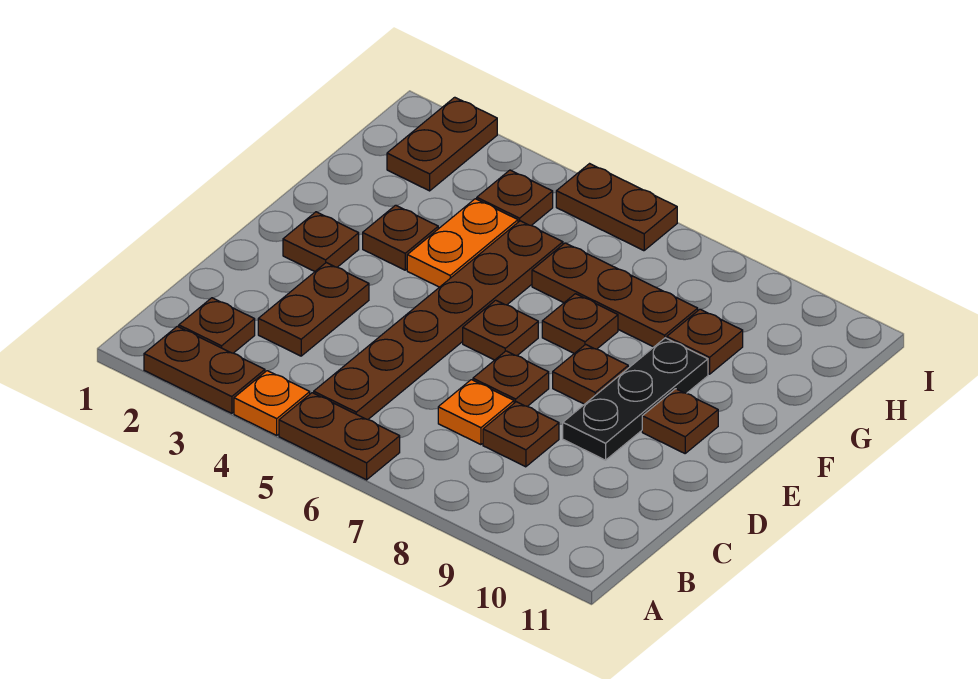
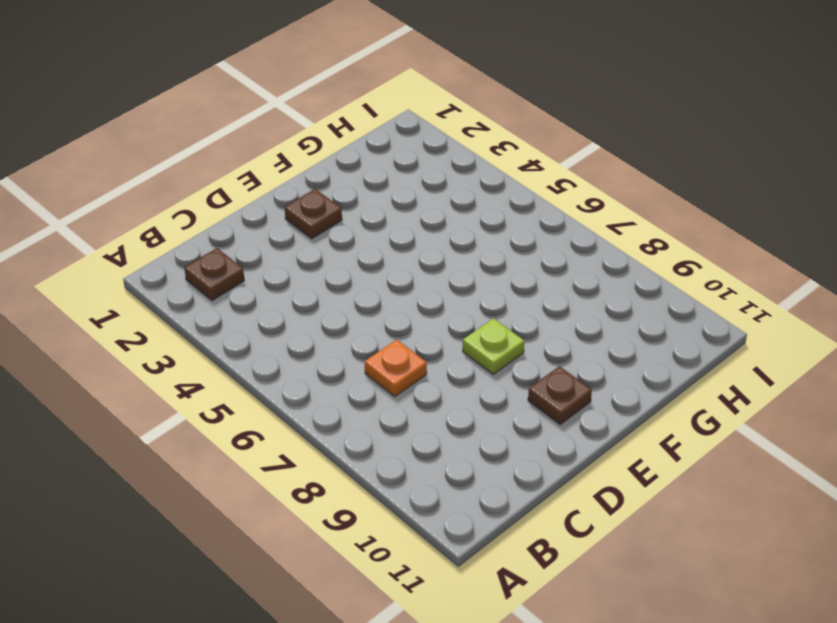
lime 1x1 plate [463,318,524,374] -> brown 1x1 plate [553,344,628,404]
none -> brown 1x2 plate [144,326,265,413]
none -> orange 1x1 plate [234,371,310,435]
none -> brown 1x2 plate [279,393,400,480]

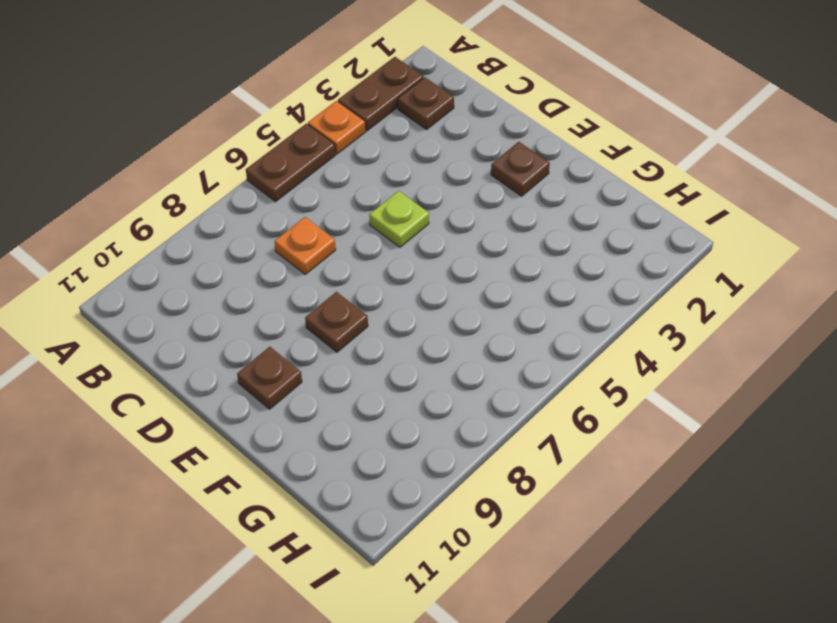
lime 1x1 plate [369,191,429,247] -> brown 1x6 plate [314,221,563,419]
none -> brown 1x2 plate [258,263,369,356]
none -> brown 1x1 plate [483,402,559,467]
none -> brown 1x1 plate [473,351,549,406]

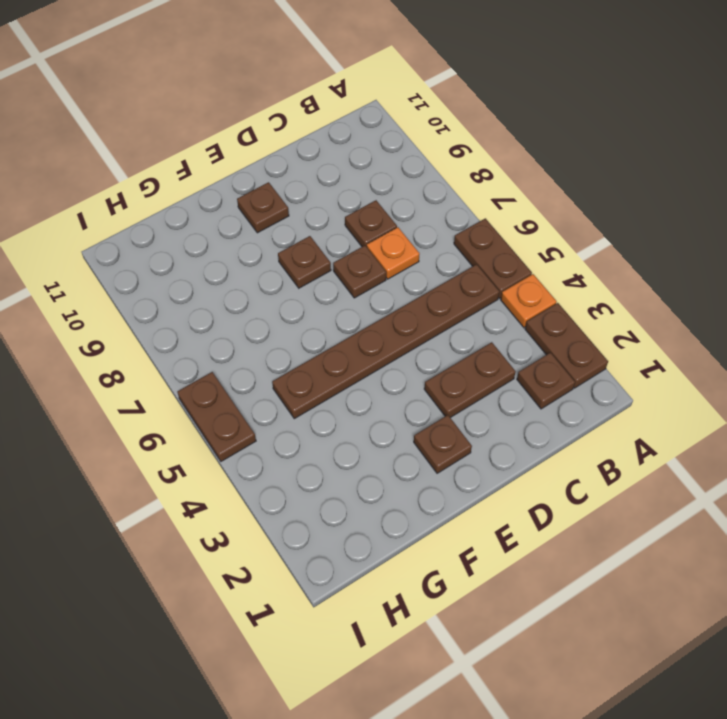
none -> black 1x3 plate [563,338,708,460]
none -> brown 1x1 plate [463,300,538,360]
none -> brown 1x1 plate [363,205,438,270]

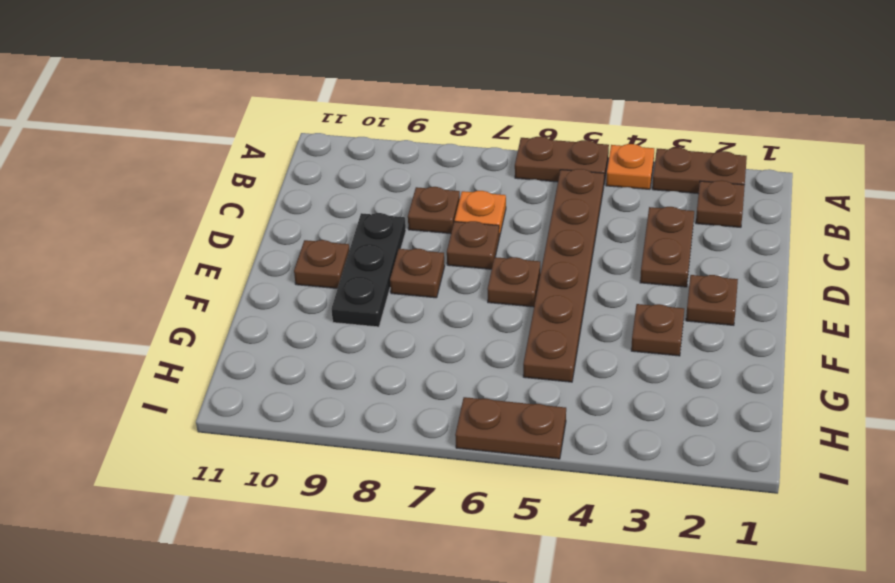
none -> orange 1x2 plate [407,199,518,287]
none -> brown 1x1 plate [542,294,618,353]
none -> brown 1x3 plate [532,243,698,347]

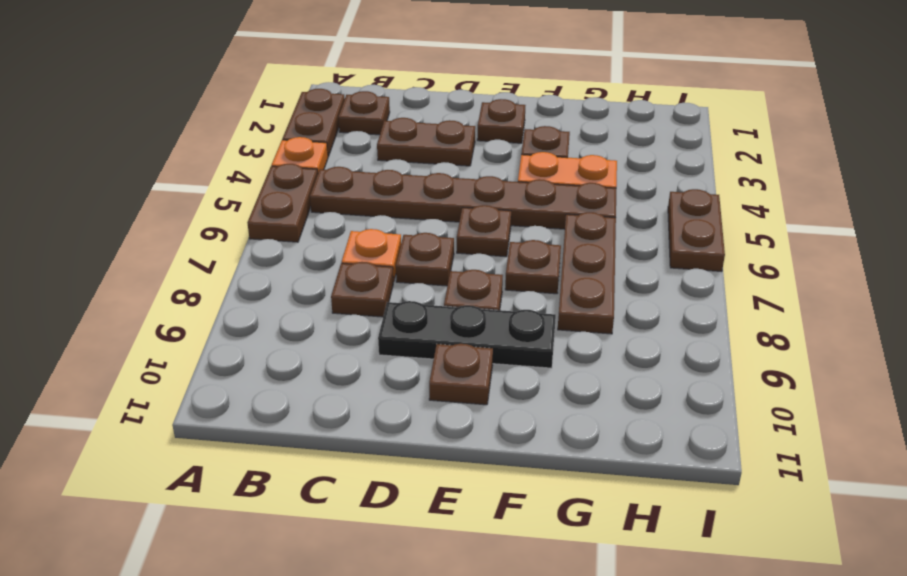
none -> brown 1x1 plate [667,309,743,374]
none -> brown 1x2 plate [387,97,497,191]
none -> brown 1x1 plate [477,170,553,226]

